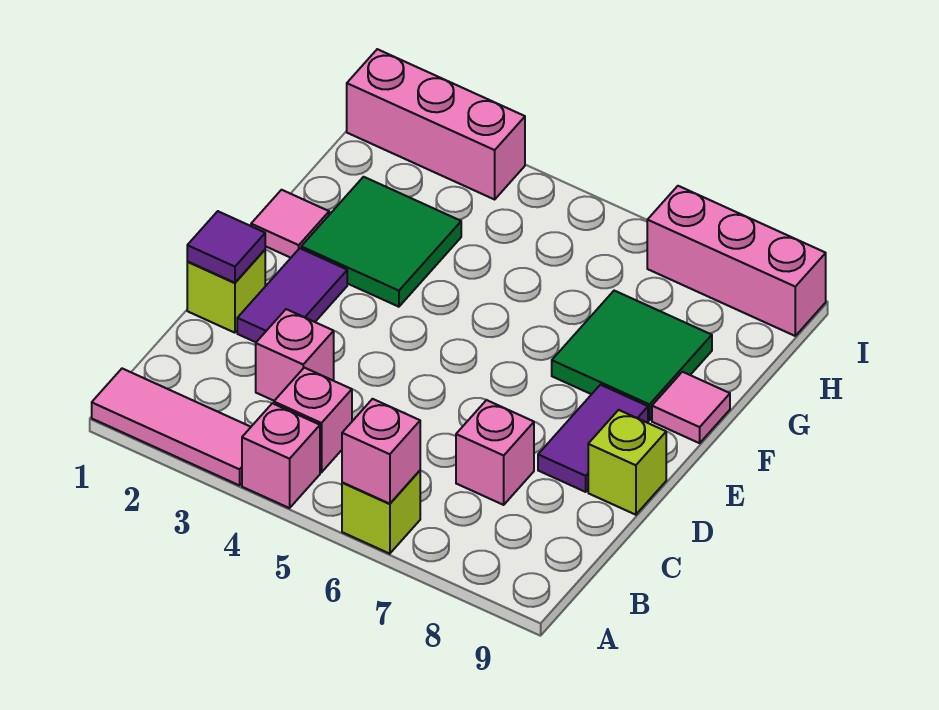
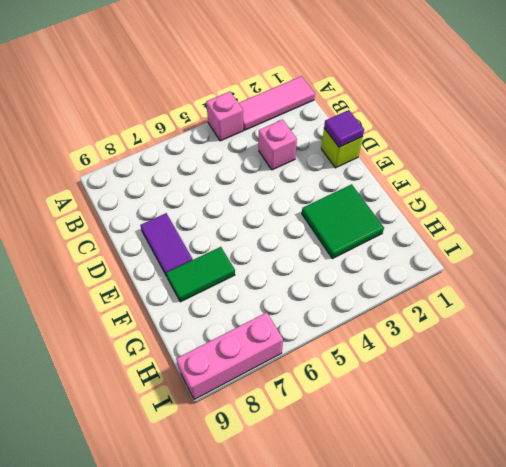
green 1x2 tile [166,247,235,302] -> green 2x2 tile [552,291,712,420]
none -> lime 1x1 brick [342,471,420,554]
none -> pink 1x1 brick [274,368,352,472]
none -> pink 1x1 brick [456,400,534,505]

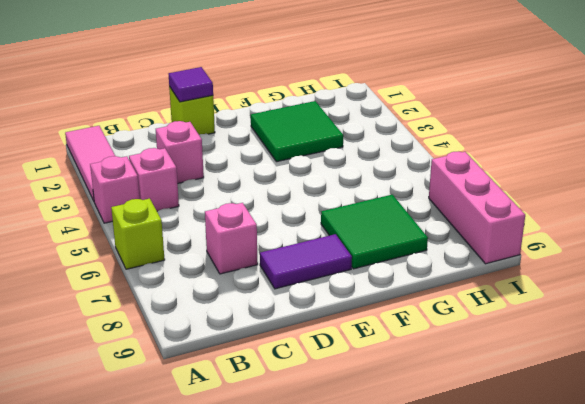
none -> purple 1x2 tile [237,248,347,342]
none -> lime 1x1 brick [588,410,666,515]
none -> pink 1x1 tile [251,190,329,258]

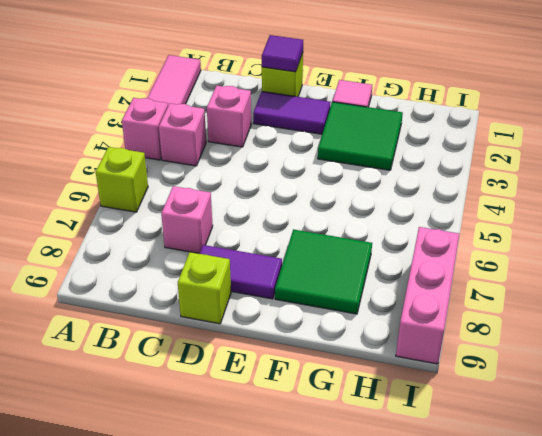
none -> pink 1x1 tile [652,372,730,443]
none -> pink 1x3 brick [347,49,525,199]
none -> pink 1x1 brick [342,399,420,504]

